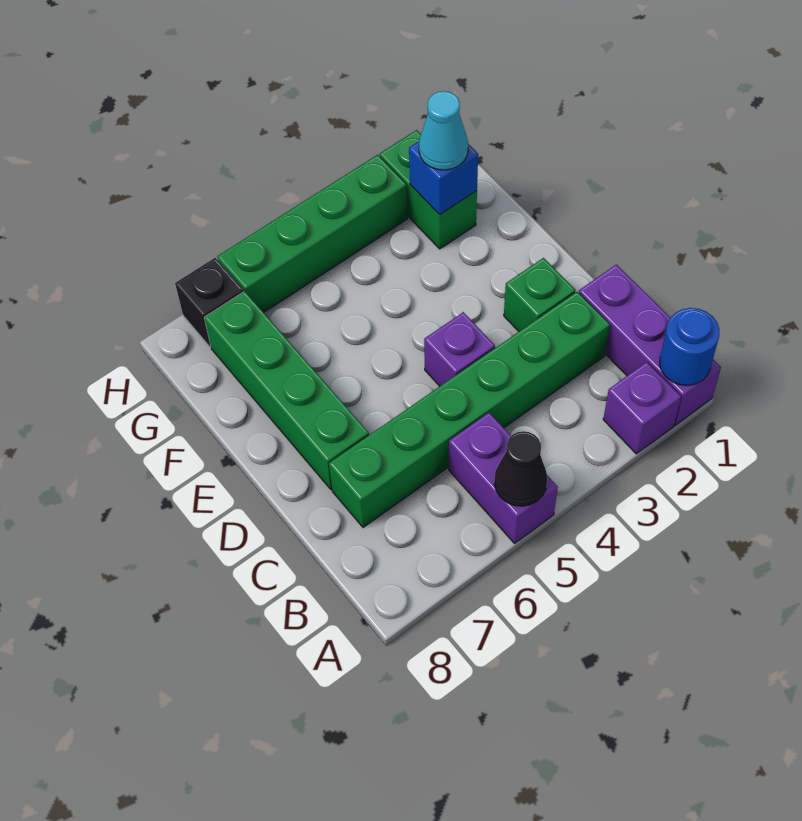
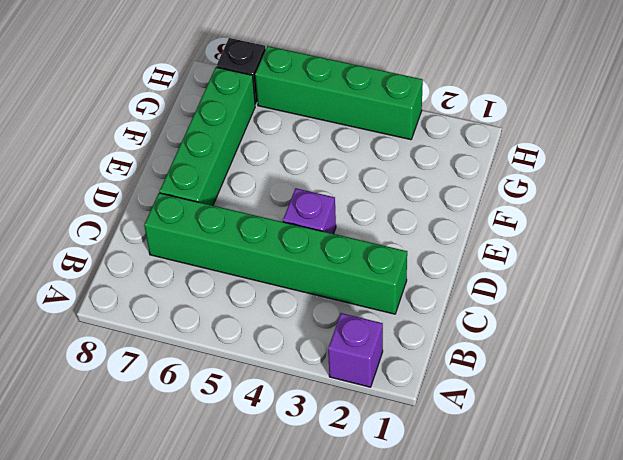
none -> purple 1x3 brick [579,265,721,425]
none -> purple 1x2 brick [449,413,558,543]
none -> green 1x1 brick [504,258,575,331]

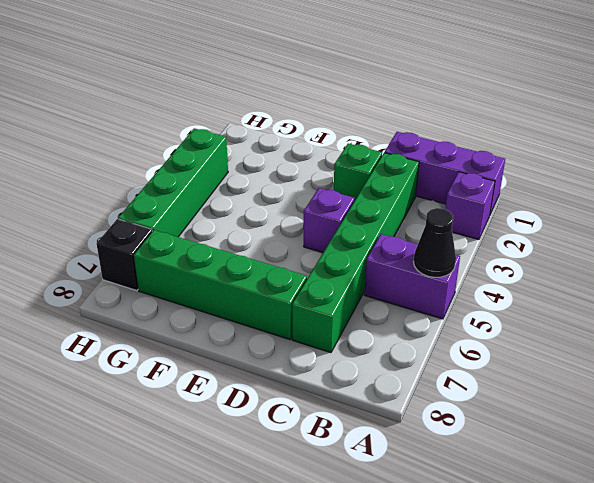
none -> green 1x2 brick [380,130,477,249]
none -> blue 1x1 round brick [660,308,720,385]
none -> blue 1x1 brick [409,142,478,215]

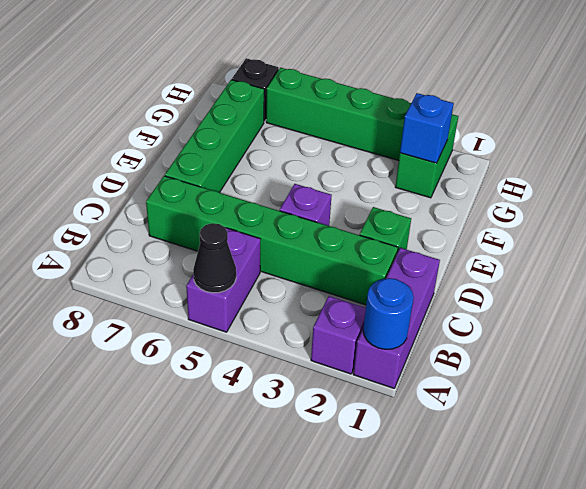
none -> cyan 1x1 cone [419,91,468,170]

